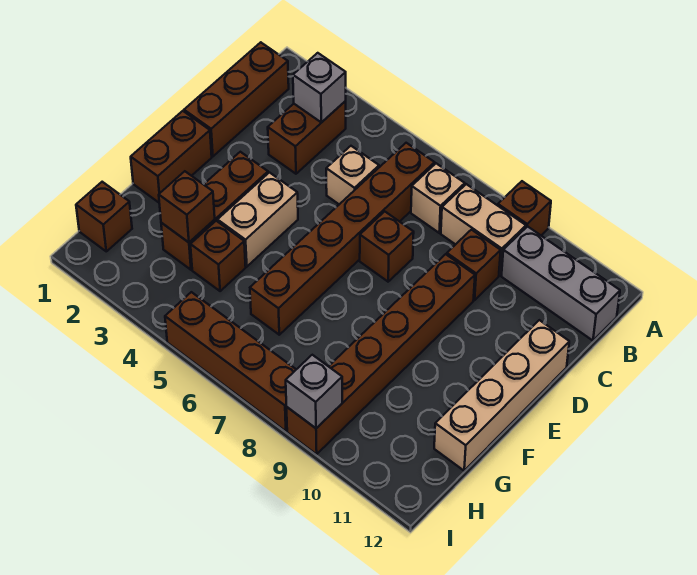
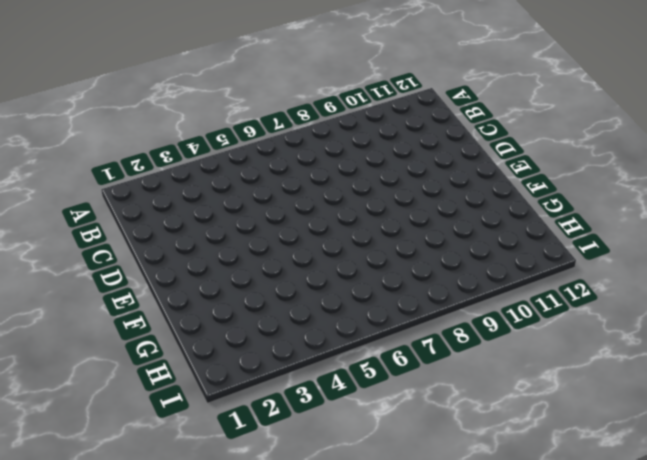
none -> brown 1x1 brick [498,181,551,235]
none -> brown 1x3 brick [184,42,289,156]
none -> brown 1x2 brick [268,101,346,174]

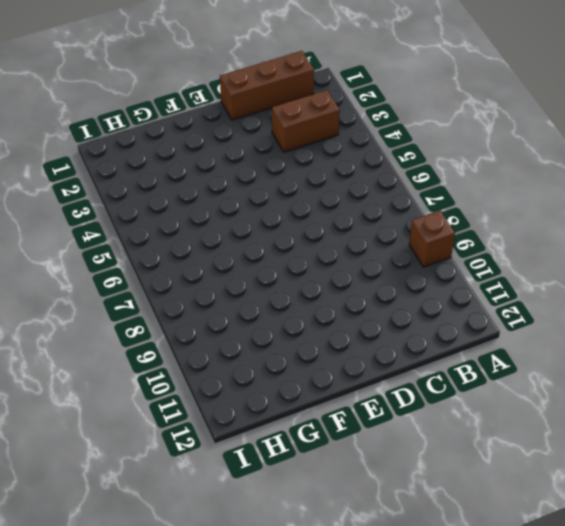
none -> brown 1x6 brick [250,143,435,335]
none -> tan 1x1 brick [411,163,465,233]
none -> tan 1x2 brick [441,184,526,275]

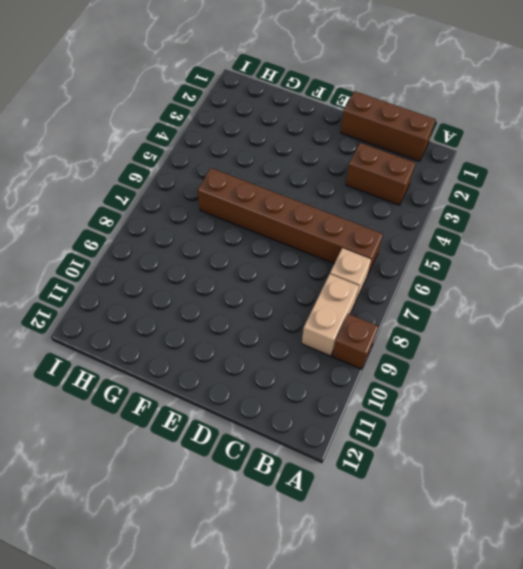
none -> grey 1x3 brick [501,226,620,341]
none -> tan 1x1 brick [326,146,379,204]
none -> brown 1x1 brick [447,230,501,300]

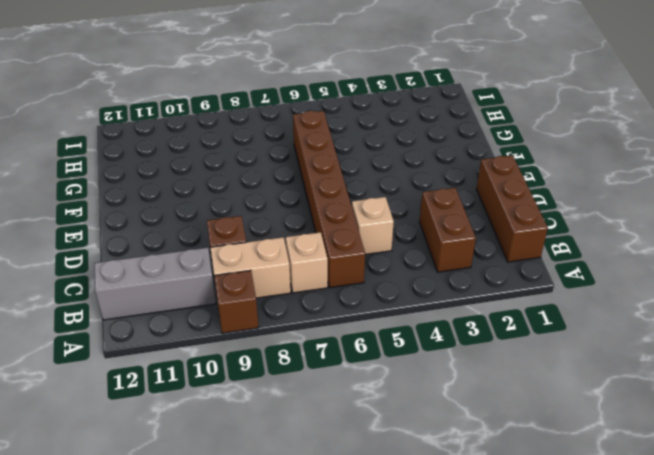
none -> brown 1x1 brick [360,211,414,282]
none -> brown 1x6 brick [287,254,475,454]
none -> tan 1x4 brick [434,320,569,471]

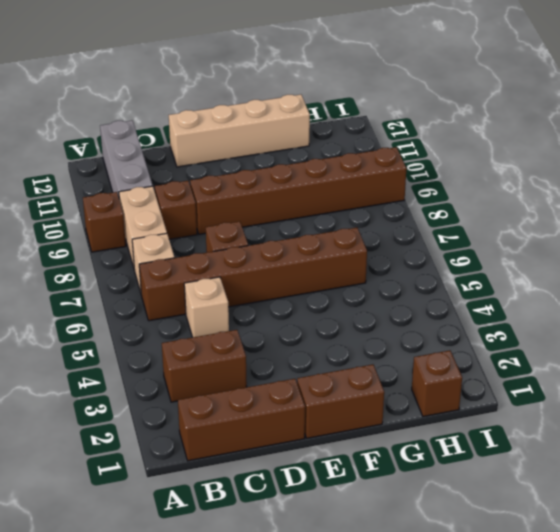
none -> brown 1x3 brick [161,152,268,270]
none -> tan 1x2 brick [218,173,298,267]
none -> brown 1x1 brick [190,221,246,291]

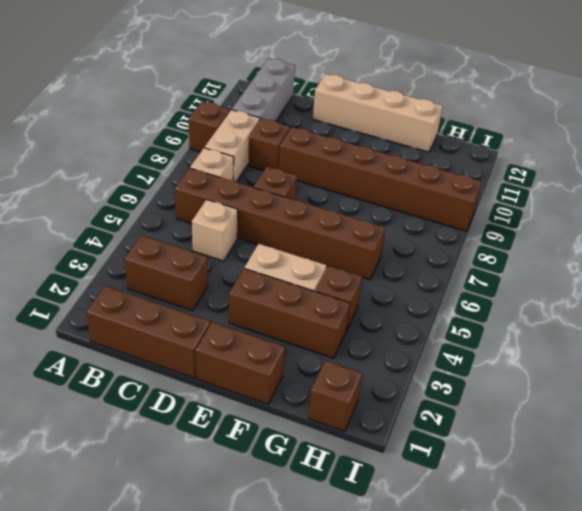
none -> brown 1x4 brick [165,292,296,431]
none -> grey 1x1 brick [293,53,346,123]
none -> brown 1x1 brick [159,171,215,242]

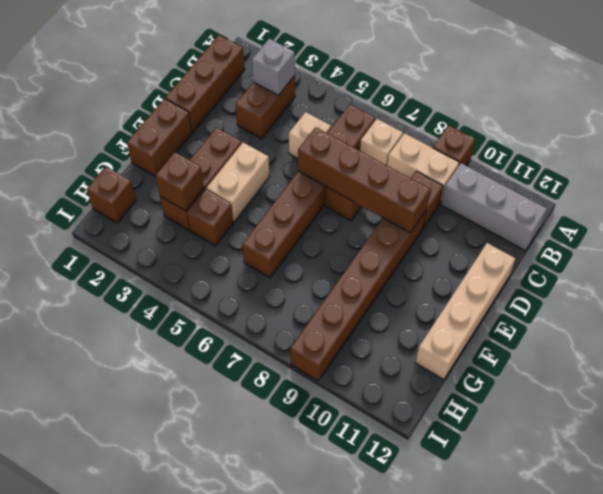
brown 1x4 brick [298,127,430,233] -> brown 1x4 brick moved to [165,292,296,431]
none -> grey 1x1 brick [286,355,342,428]

